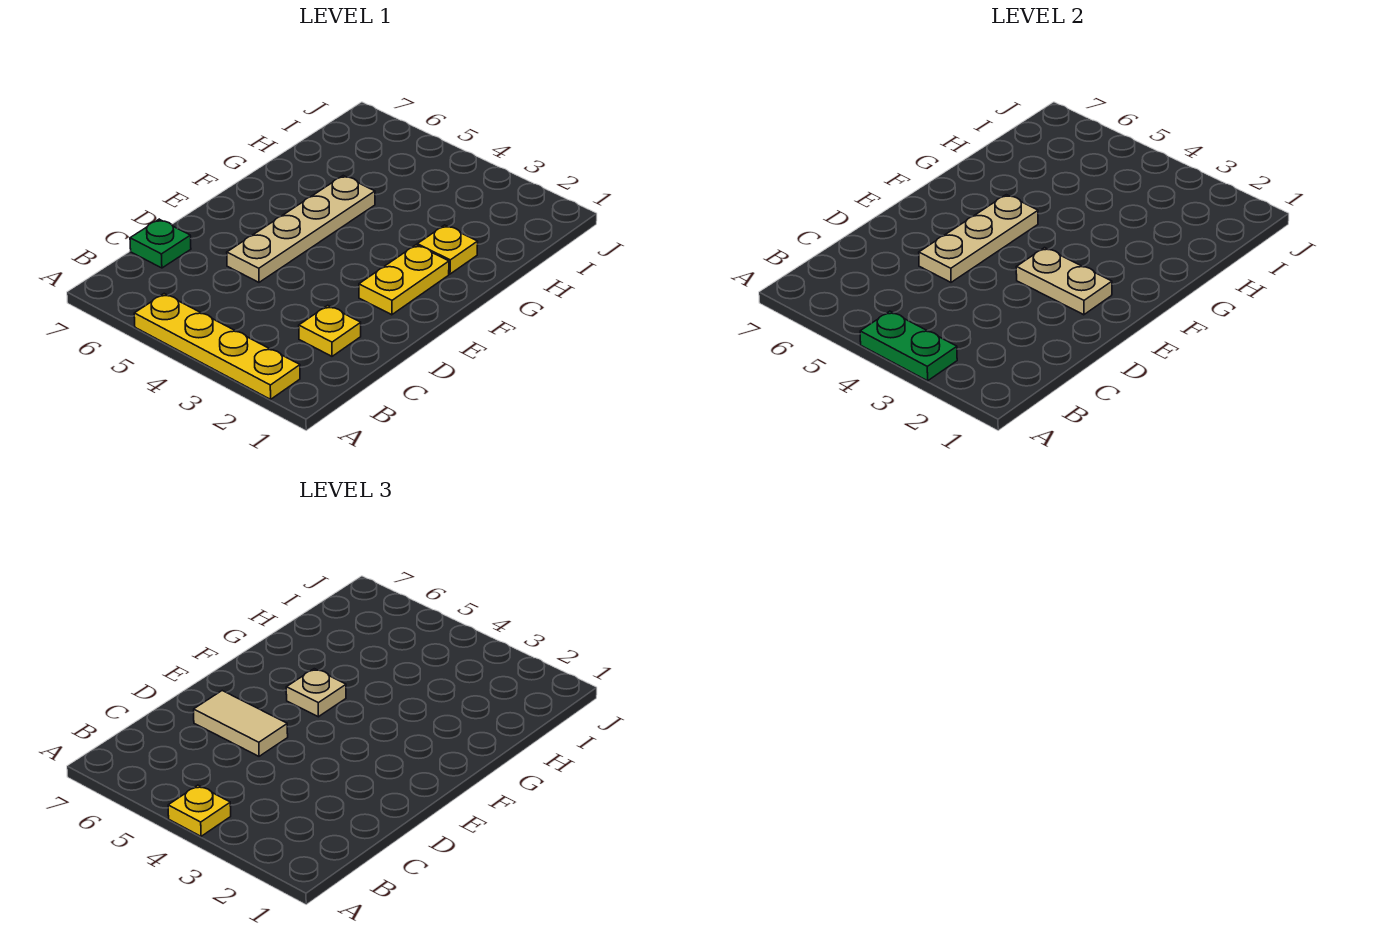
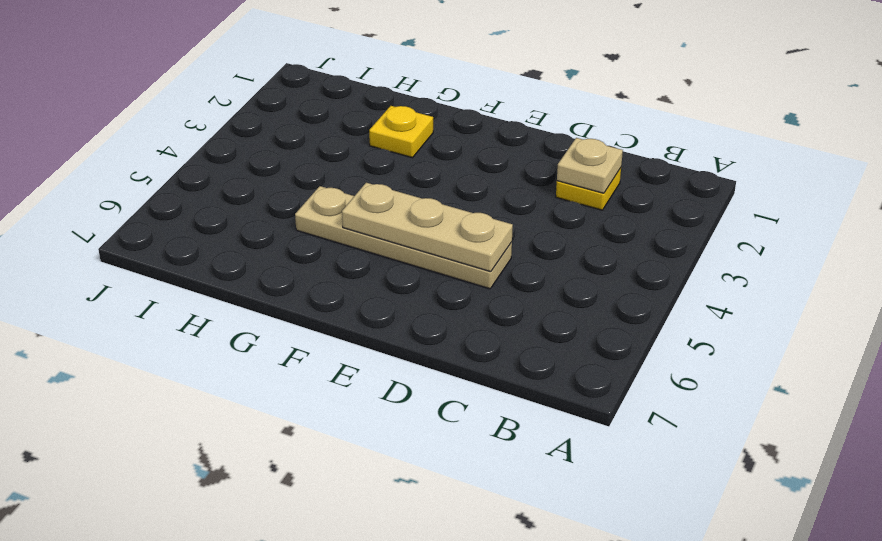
tan 1x1 plate [557,138,623,193] -> tan 1x1 plate moved to [286,669,346,717]
none -> yellow 1x4 plate [134,294,300,399]
none -> green 1x1 plate [130,219,191,268]
none -> yellow 1x2 plate [359,245,449,315]

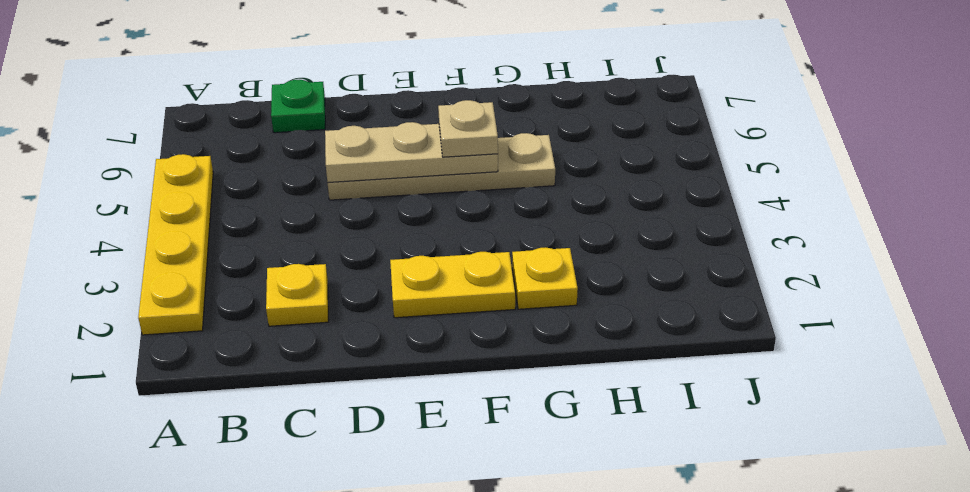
none -> green 1x2 plate [860,311,957,381]
none -> tan 1x2 plate [1016,248,1112,315]
none -> yellow 1x1 plate [168,785,231,836]

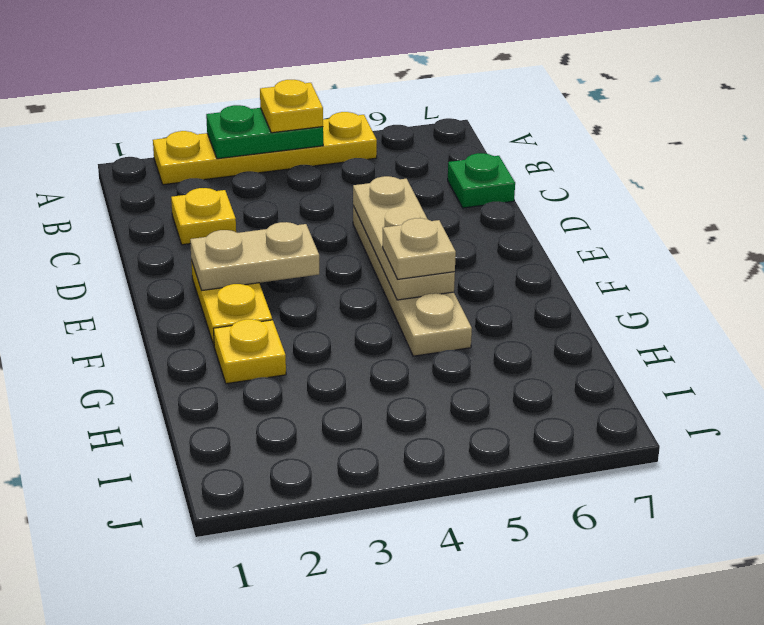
none -> tan 1x2 tile [194,691,288,756]

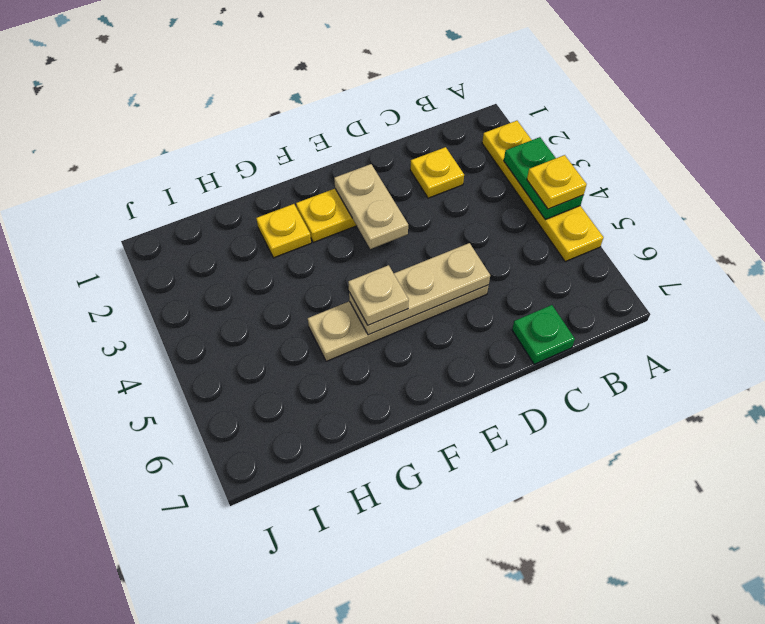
none -> tan 1x2 tile [194,691,288,756]

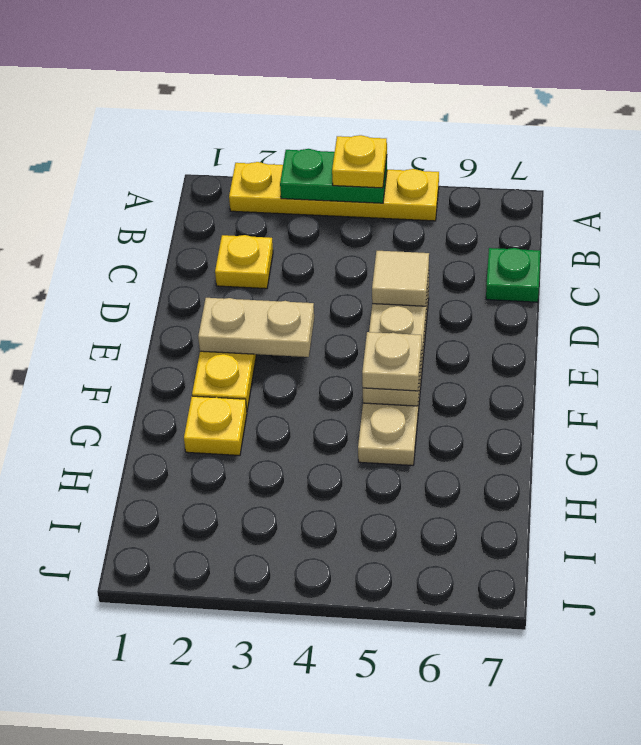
tan 1x1 tile [372,251,429,306] -> tan 1x2 tile [194,691,288,756]

